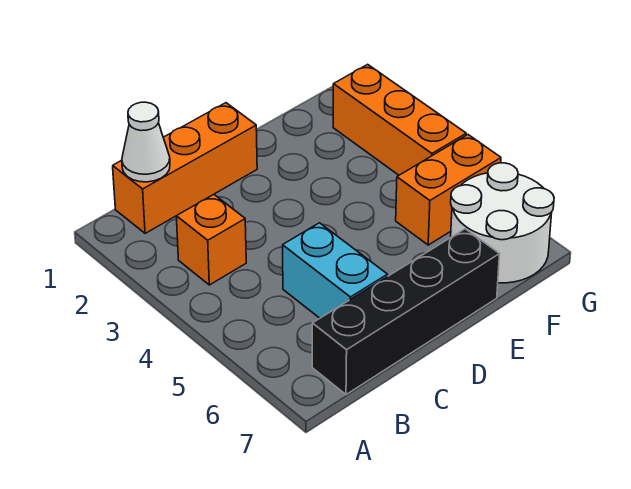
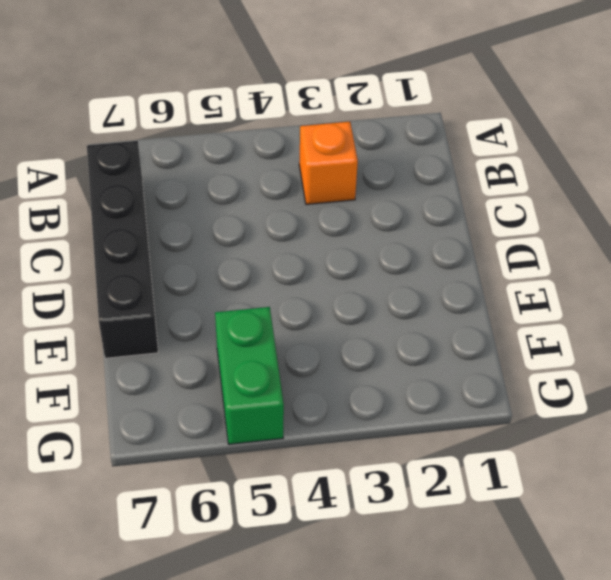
green 1x2 brick [215,307,284,444] -> orange 1x2 brick [396,135,501,245]
none -> orange 1x3 brick [113,103,257,233]
none -> cyan 1x2 brick [283,223,388,318]

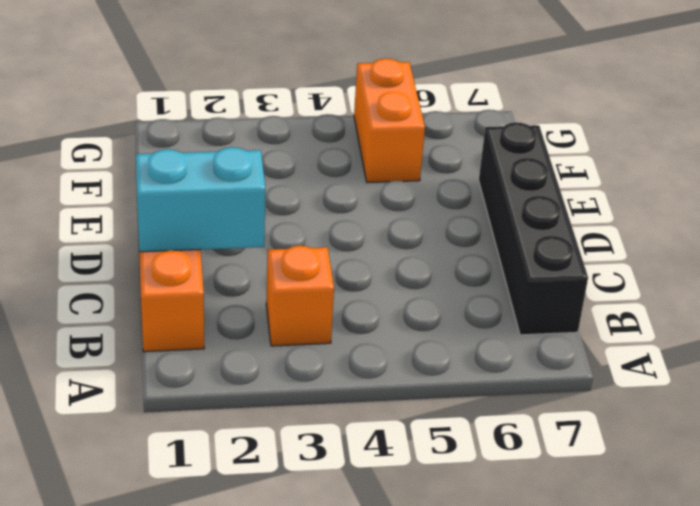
cyan 1x2 brick [136,147,265,252] -> cyan 1x2 brick moved to [283,223,388,318]
none -> white 2x2 round brick [451,163,554,283]
none -> orange 1x3 brick [333,64,466,175]

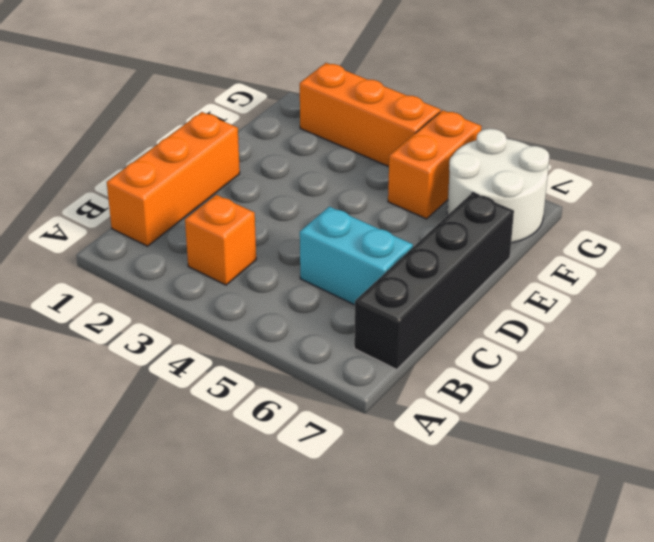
none -> white 1x1 cone [122,102,170,182]

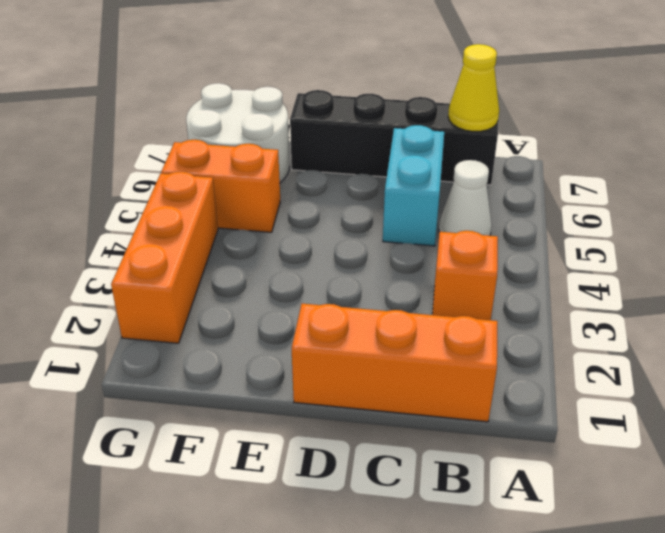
white 1x1 cone [439,160,492,236] -> white 1x1 cone moved to [122,102,170,182]
yellow 1x1 cone [448,44,499,132] -> none

